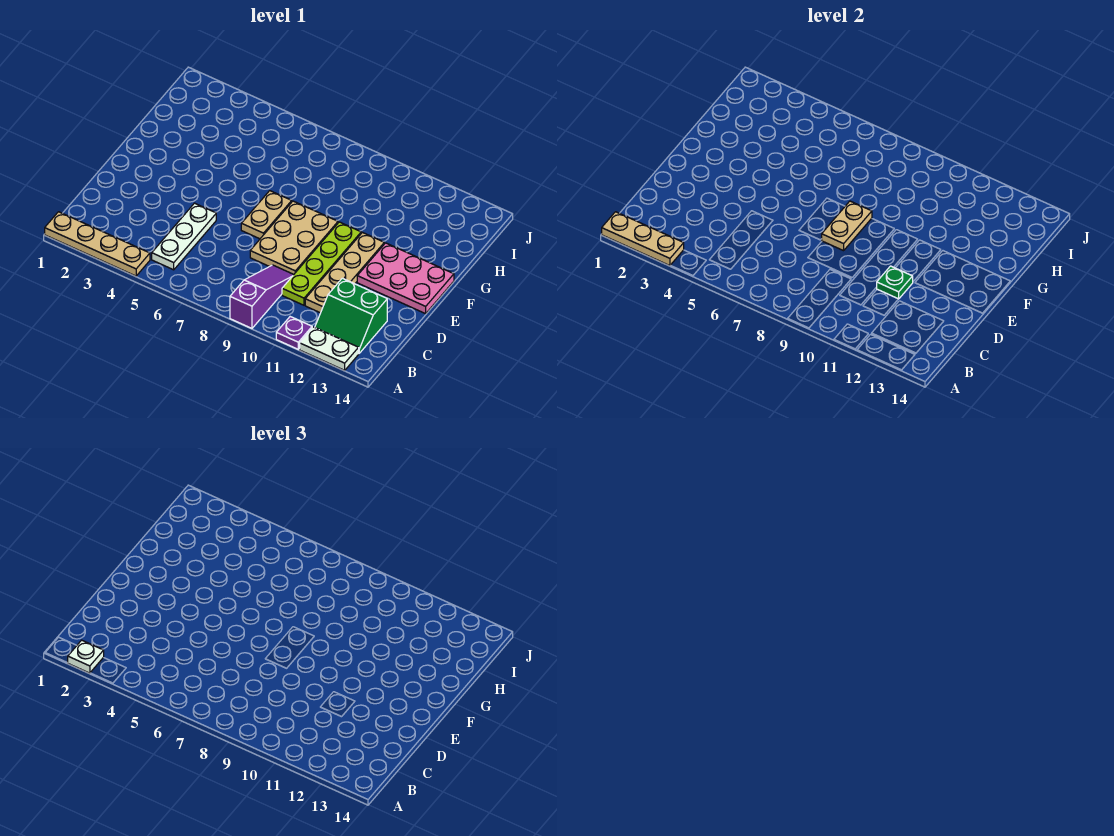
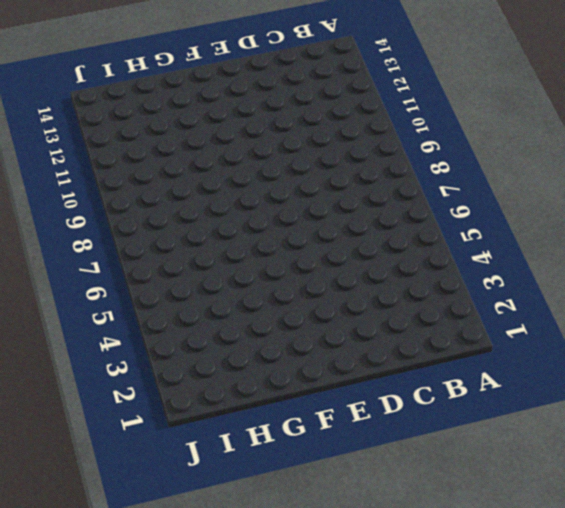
none -> tan 1x4 plate [45,212,150,276]
none -> purple 1x3 slope [230,265,294,328]
none -> purple 1x1 plate [276,317,312,349]

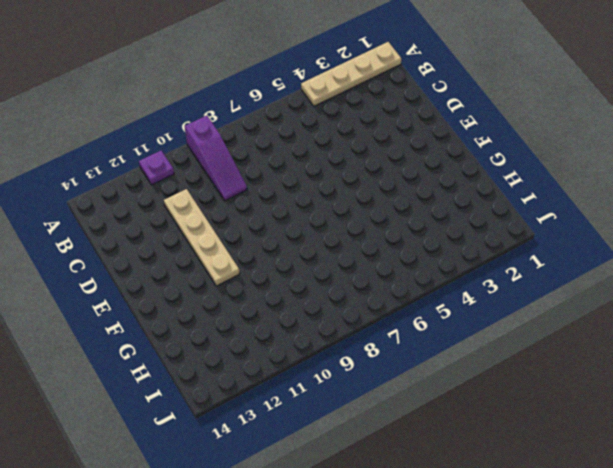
none -> white 1x2 plate [300,327,359,370]
none -> white 1x3 plate [152,203,216,270]
none -> green 2x2 slope [315,278,387,353]

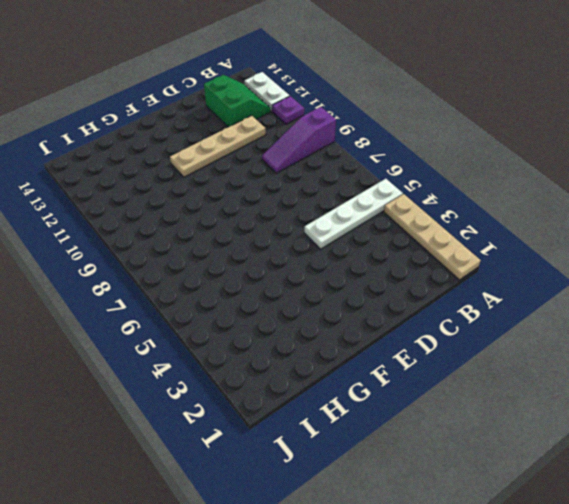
white 1x4 plate [304,179,403,249] -> white 1x3 plate [152,203,216,270]
none -> lime 1x4 plate [282,222,361,305]
none -> tan 2x3 plate [250,201,338,274]
none -> tan 1x2 plate [241,191,292,239]

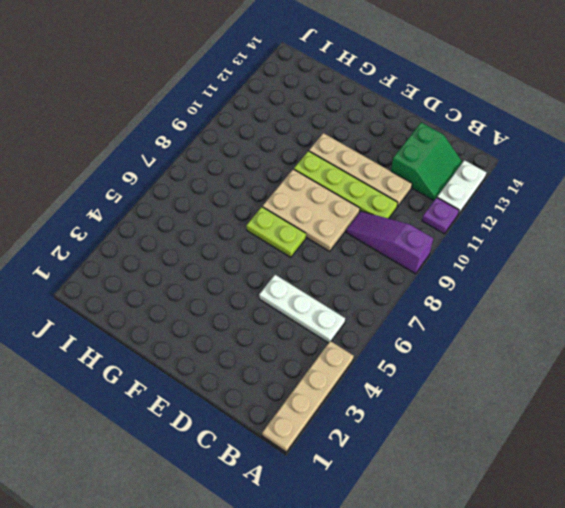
lime 1x2 plate [246,207,306,257] -> tan 1x2 plate [241,191,292,239]
none -> pink 2x3 plate [357,243,454,314]
none -> tan 1x3 plate [602,212,684,266]
none -> green 1x1 plate [877,266,913,299]

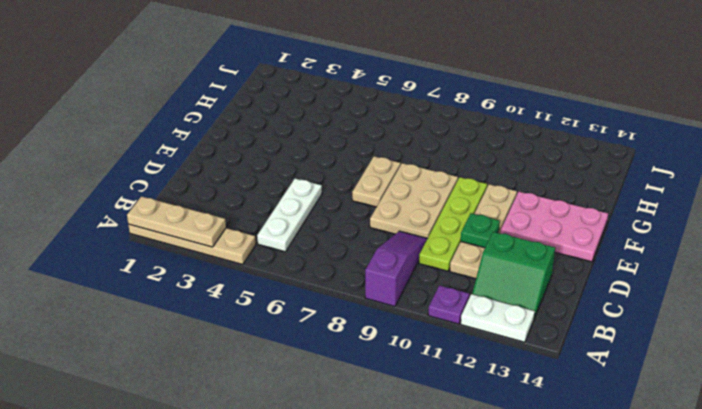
none -> tan 1x2 plate [822,201,872,251]
none -> white 1x1 plate [68,640,104,673]

